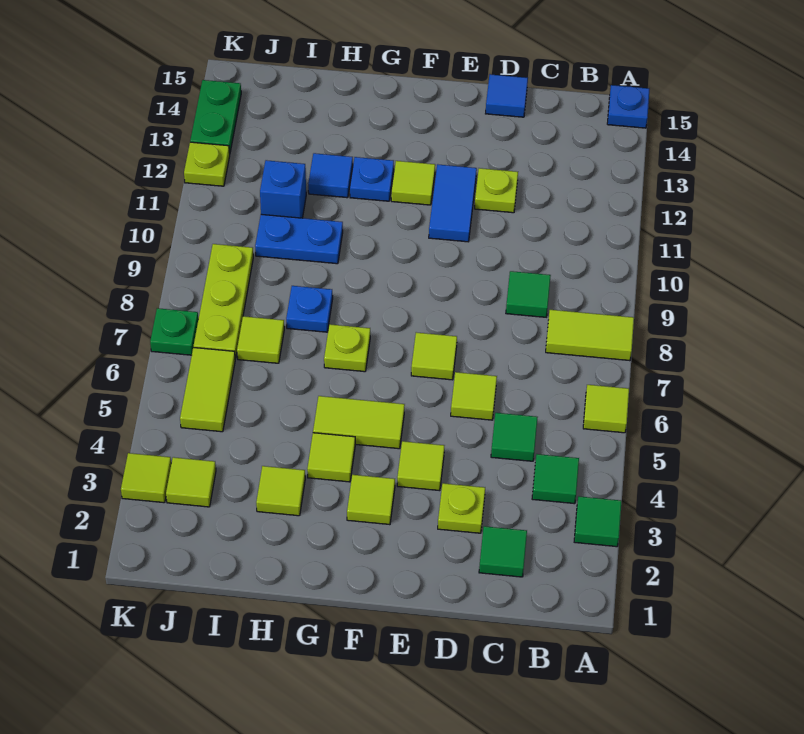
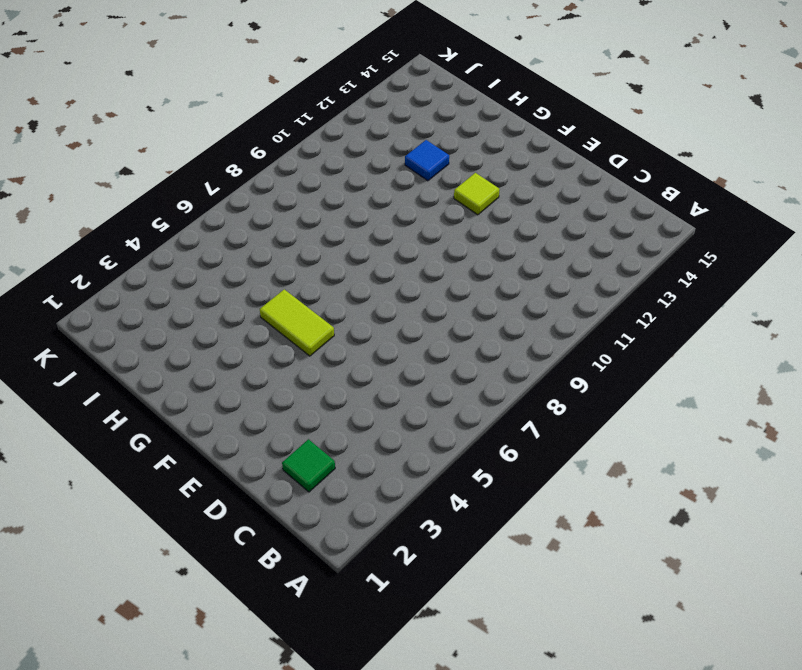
none -> green 1x1 tile [574,496,621,547]
none -> lime 1x1 tile [583,385,629,433]
none -> lime 1x2 tile [546,310,634,361]
none -> blue 1x1 plate [607,85,649,128]

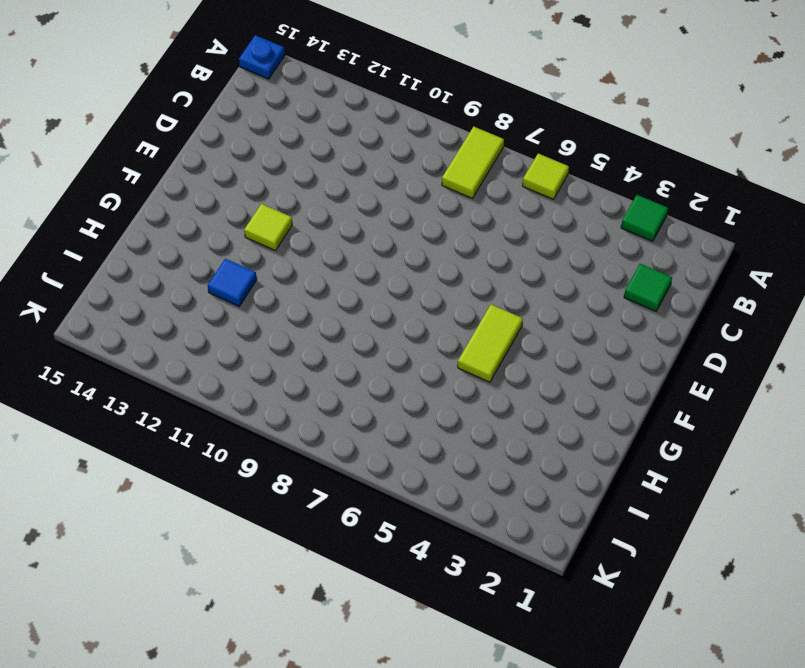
none -> green 1x1 tile [532,454,579,504]
none -> green 1x1 tile [491,413,538,461]
none -> green 1x1 tile [506,271,551,317]
none -> lime 1x1 plate [438,483,485,533]

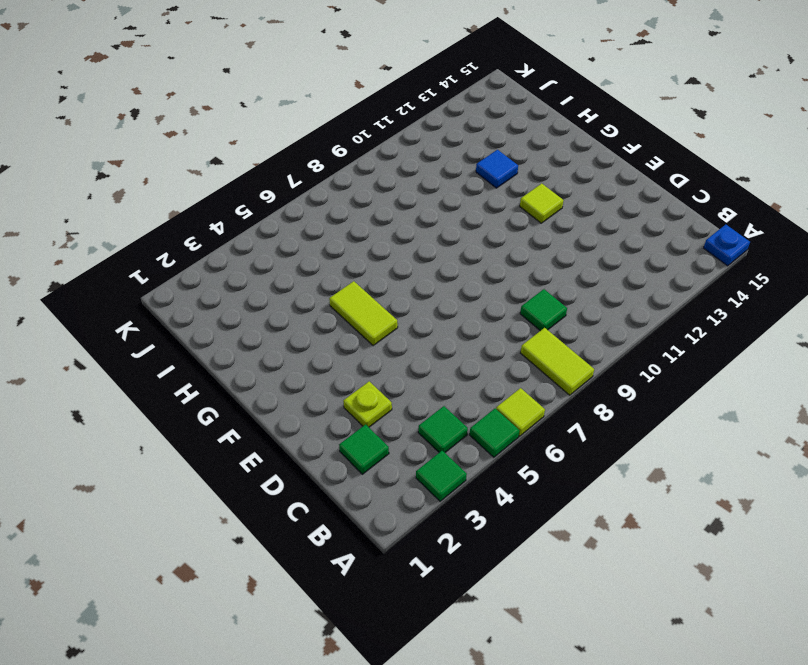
green 1x1 tile [470,409,519,457] -> green 1x1 tile moved to [491,413,538,461]
none -> lime 1x1 tile [451,372,497,420]
none -> lime 1x1 plate [475,168,518,213]
none -> blue 1x1 tile [486,74,528,117]
none -> lime 1x1 tile [397,441,444,491]

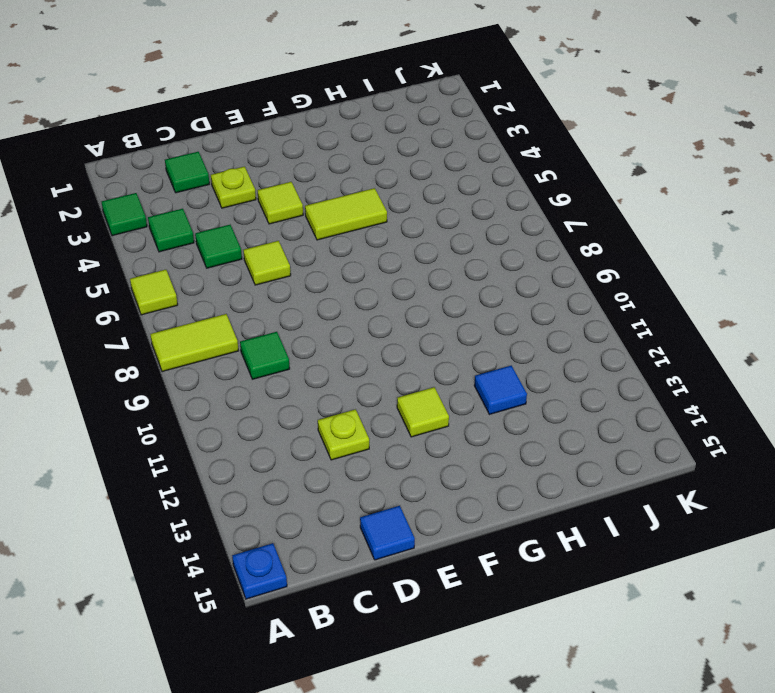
none -> lime 1x1 tile [411,332,457,380]
none -> blue 1x2 tile [429,164,477,242]
none -> lime 1x1 tile [347,475,395,525]
none -> lime 1x1 tile [307,433,355,482]

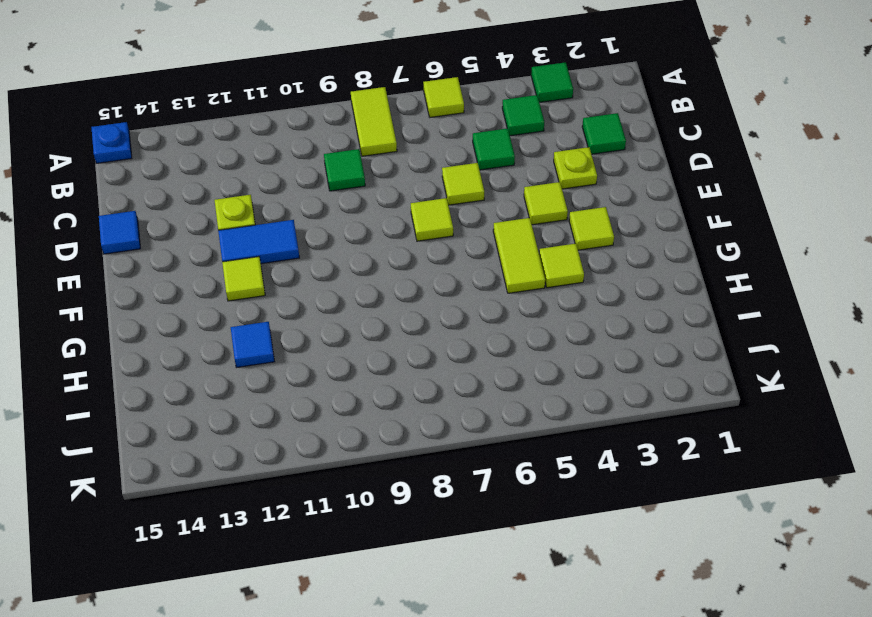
none -> lime 1x1 plate [324,324,370,372]
none -> blue 1x1 plate [350,157,394,201]
none -> lime 1x1 tile [256,466,305,516]
none -> blue 1x1 plate [286,286,333,332]

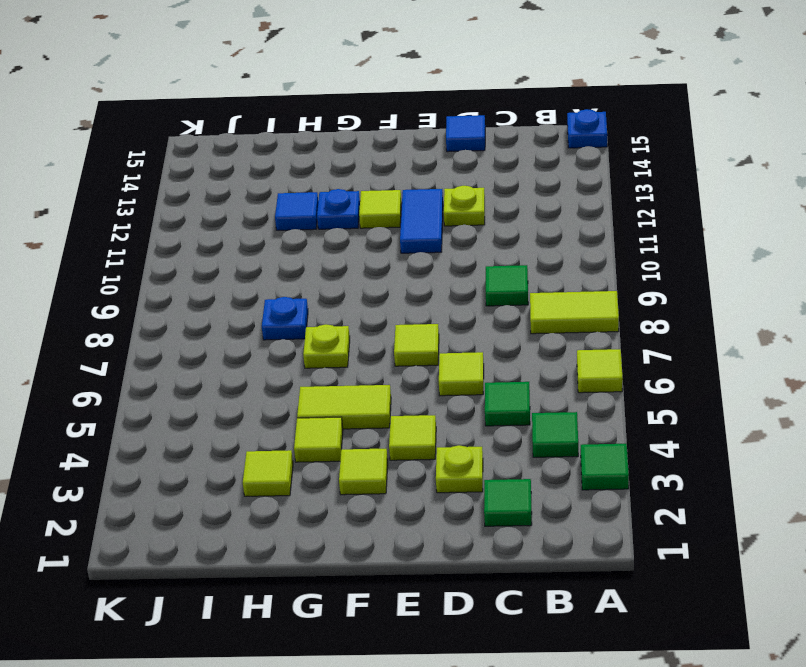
none -> blue 1x2 plate [255,214,343,264]
none -> lime 1x1 tile [237,316,284,363]
none -> blue 1x1 brick [260,160,306,218]
none -> lime 1x1 tile [166,457,216,507]

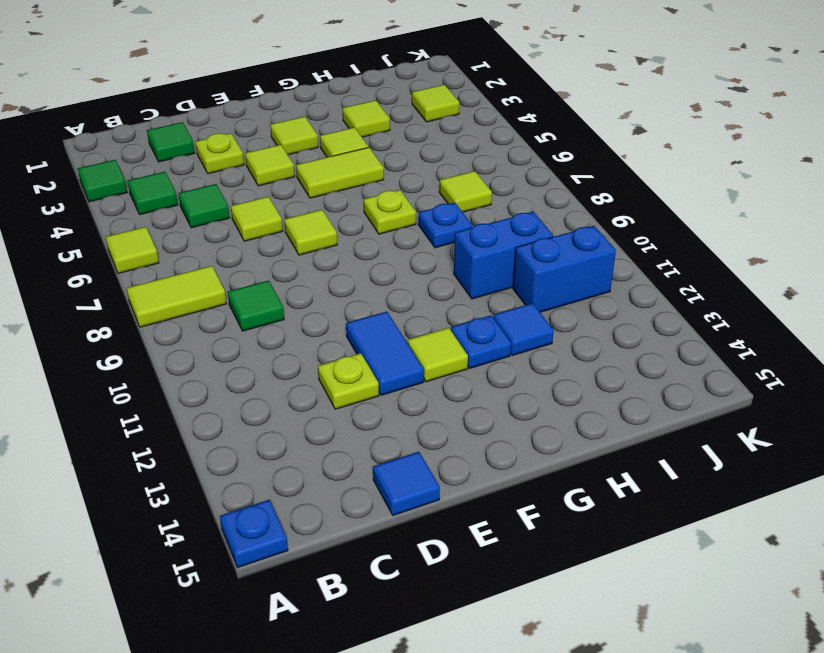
blue 1x2 brick [454,212,553,299] -> blue 1x2 plate [255,214,343,264]
blue 1x2 brick [513,226,616,312] -> blue 1x1 brick [260,160,306,218]
none -> lime 1x2 tile [180,347,235,432]
none -> lime 1x3 plate [194,244,253,359]
none -> lime 1x1 tile [121,453,171,503]
none -> green 1x1 plate [150,308,198,355]

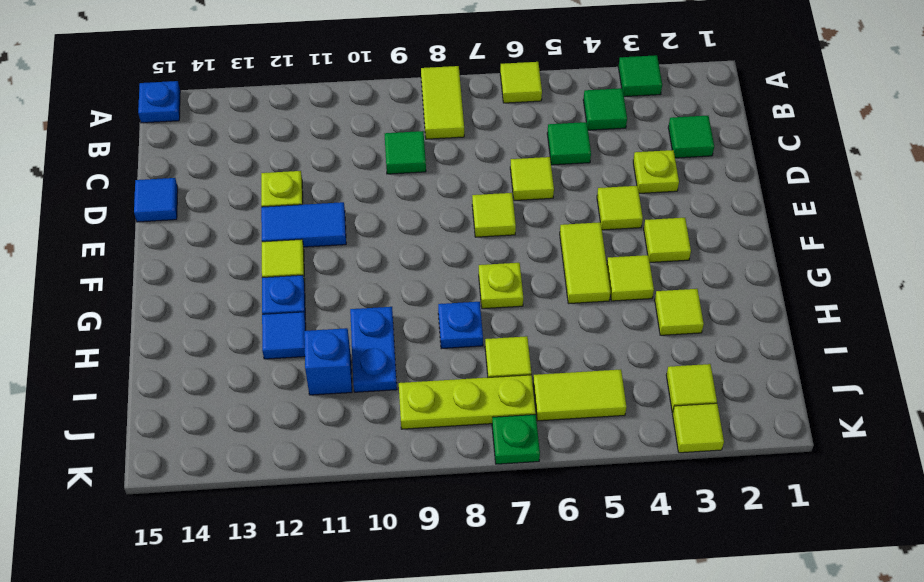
none -> lime 1x1 plate [184,142,230,186]
none -> green 1x2 plate [190,80,241,153]

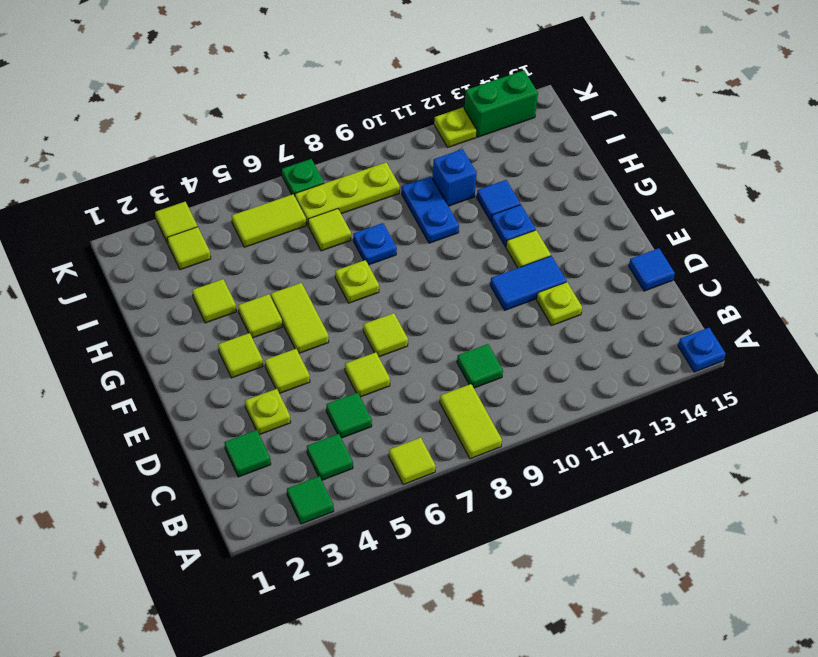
green 1x2 brick [465,70,538,137] -> green 1x2 plate [190,80,241,153]

